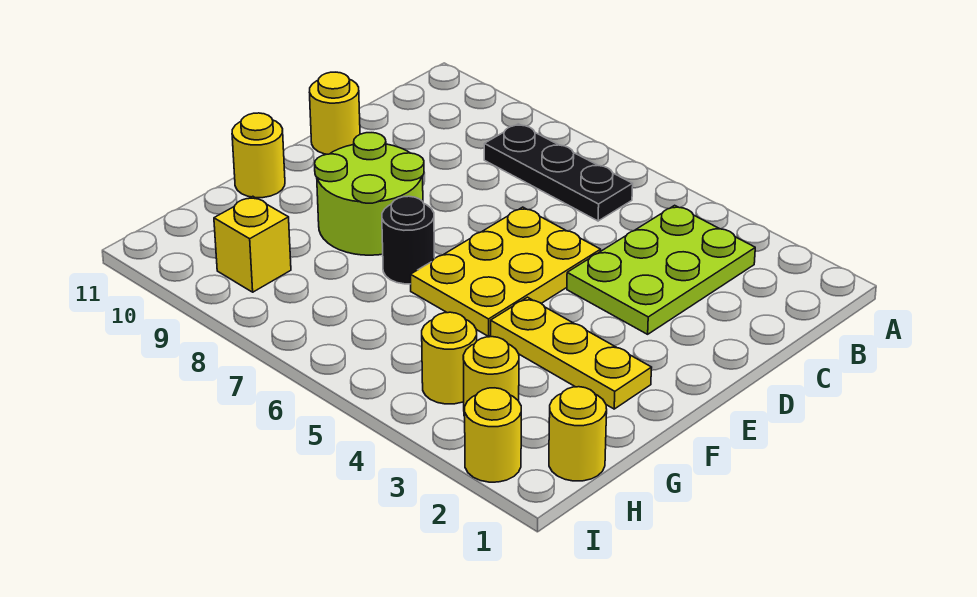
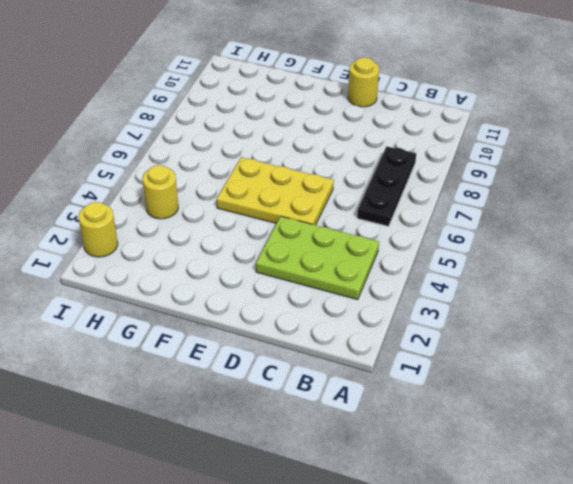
none -> lime 2x2 round brick [315,133,424,255]
none -> yellow 1x3 plate [491,297,652,409]
none -> black 1x1 round brick [382,196,435,284]

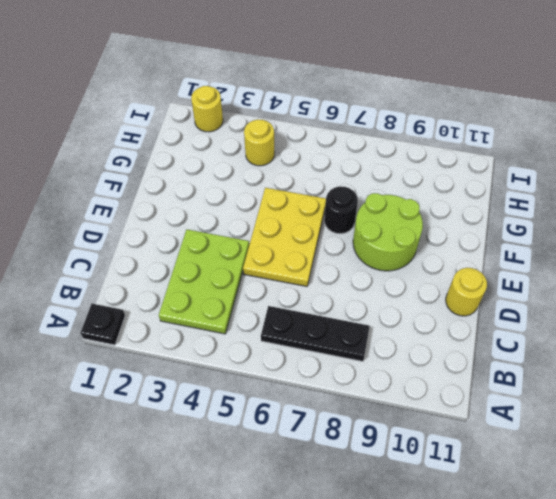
black 1x1 plate [81,304,125,345] -> none
none -> yellow 1x3 plate [491,297,652,409]
none -> yellow 1x1 round brick [232,113,285,198]
none -> yellow 1x1 round brick [549,387,607,481]

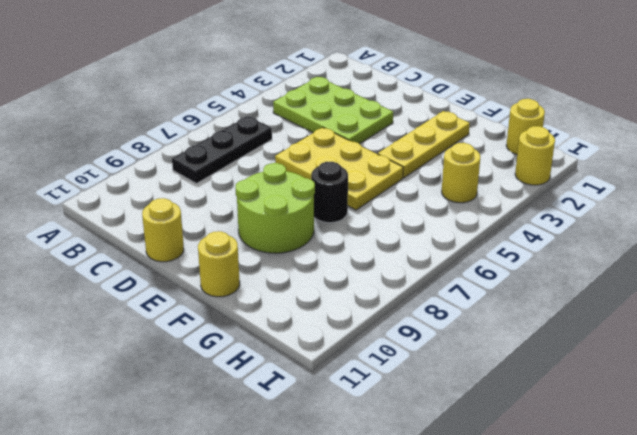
none -> yellow 1x1 round brick [463,337,519,416]
none -> yellow 1x1 brick [214,196,291,292]

